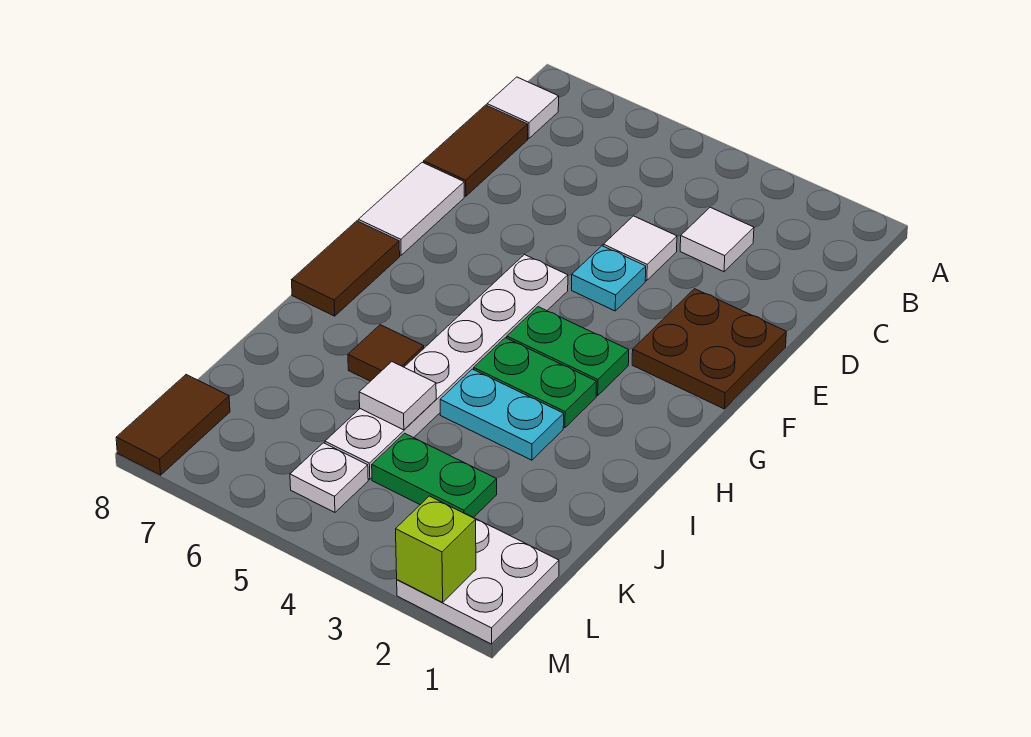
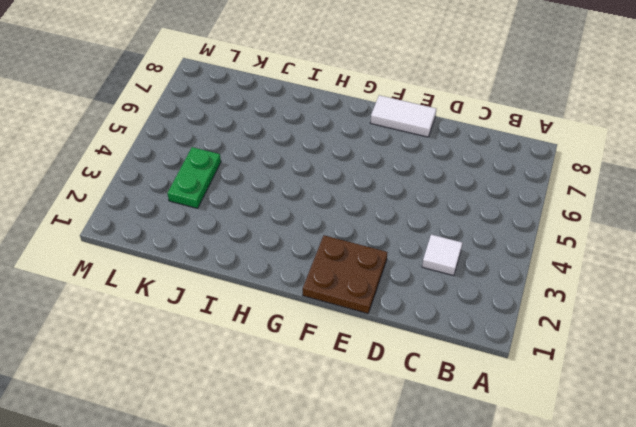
none -> white 1x1 tile [487,77,559,139]
none -> brown 1x2 tile [424,105,528,196]
none -> white 1x1 tile [603,216,677,281]

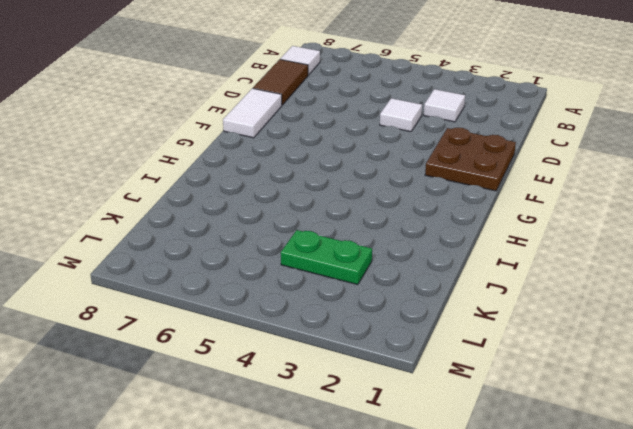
none -> cyan 1x1 plate [572,246,646,311]
none -> white 1x6 plate [325,255,568,479]
none -> green 1x2 plate [507,307,629,396]

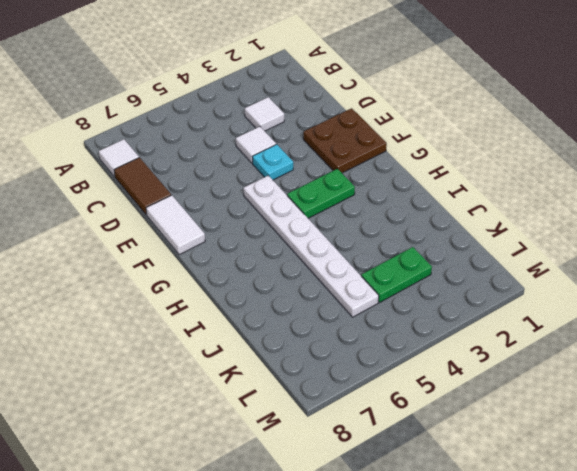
none -> brown 1x2 tile [292,221,400,316]
none -> green 1x2 plate [474,338,596,428]
none -> cyan 1x2 plate [440,369,564,460]

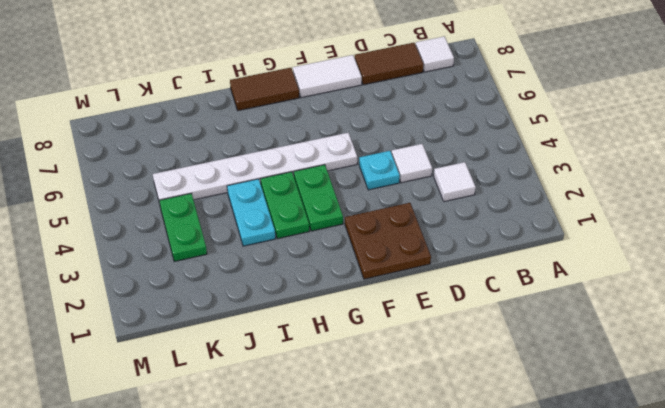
none -> brown 1x1 tile [348,325,424,381]
none -> white 2x2 plate [397,514,559,644]
none -> white 1x1 plate [290,443,368,512]

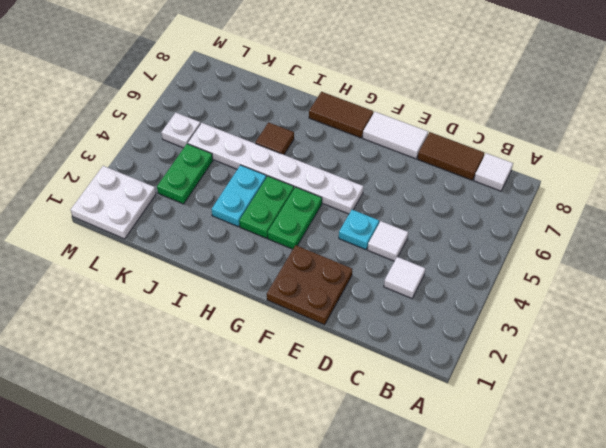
none -> brown 1x2 tile [116,375,230,475]
none -> white 1x1 tile [359,362,436,430]
none -> lime 1x1 brick [396,496,476,602]

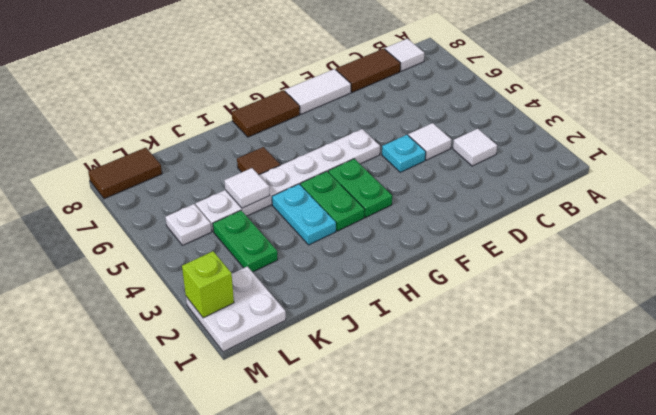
none -> brown 2x2 plate [632,289,786,409]

